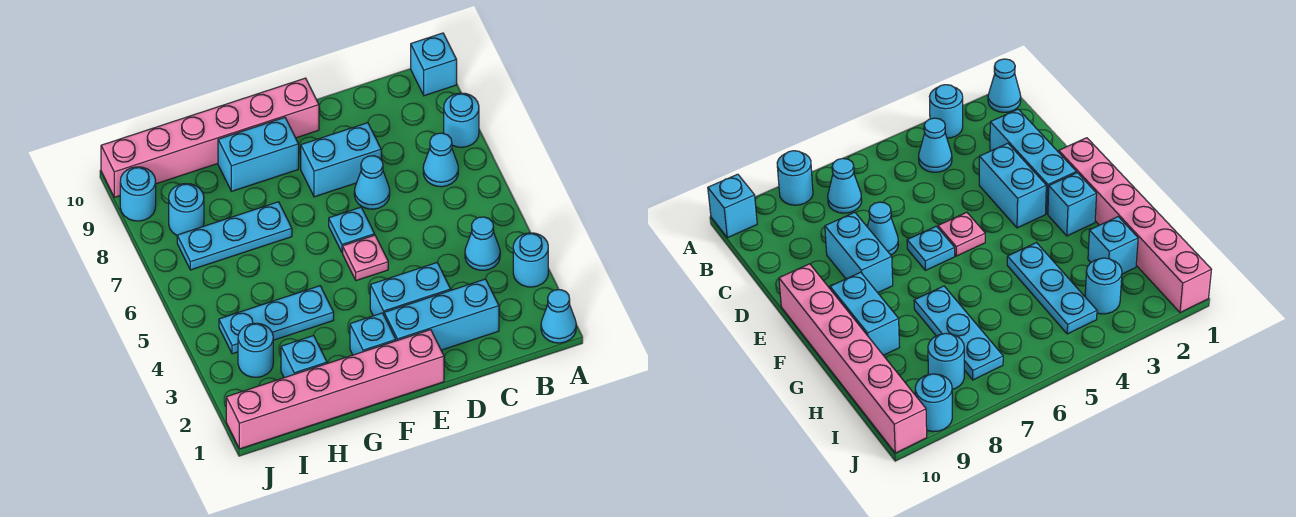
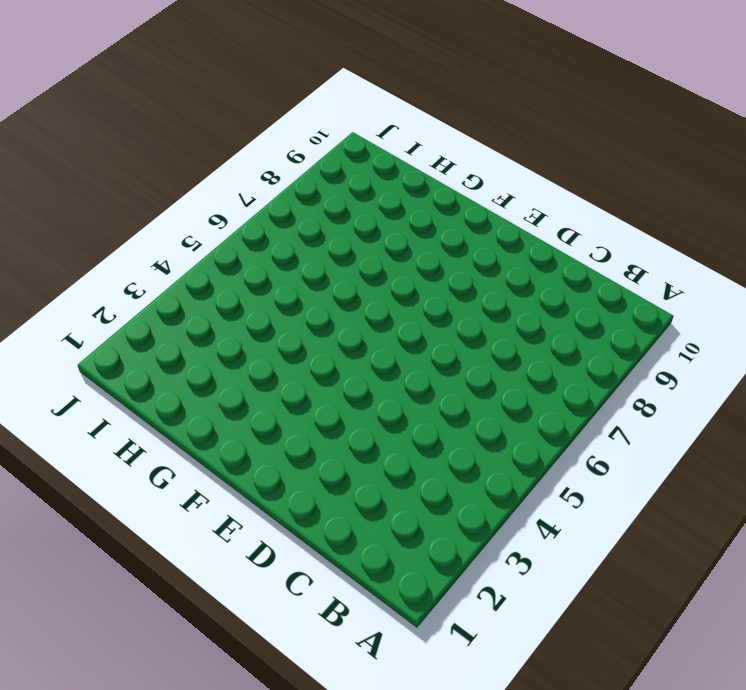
none -> cyan 1x1 cone [541,290,576,343]
none -> cyan 1x1 round brick [513,233,548,287]
none -> cyan 1x1 round brick [444,93,479,147]

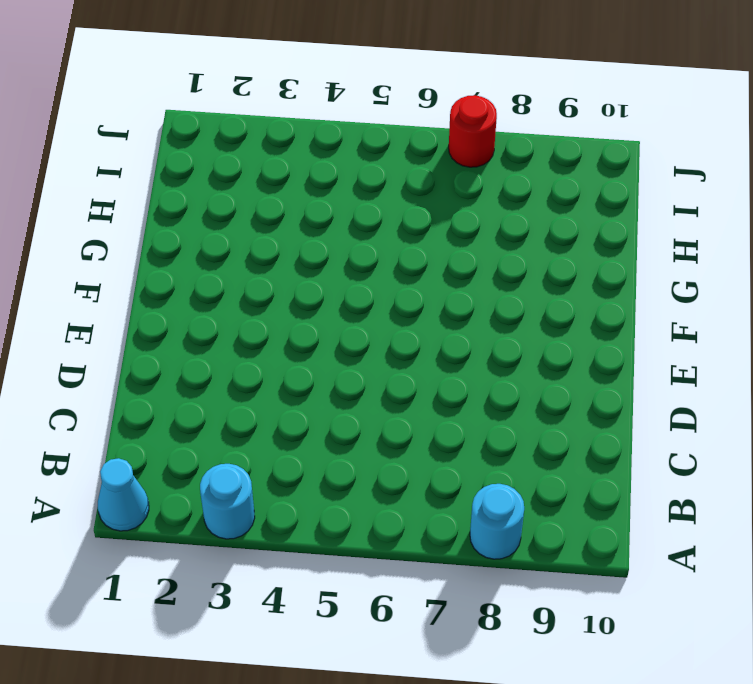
red 1x1 round brick [449,95,497,167] -> none
none -> cyan 1x1 brick [411,33,457,96]
none -> cyan 1x1 cone [465,217,500,270]
none -> cyan 1x1 cone [423,133,458,187]

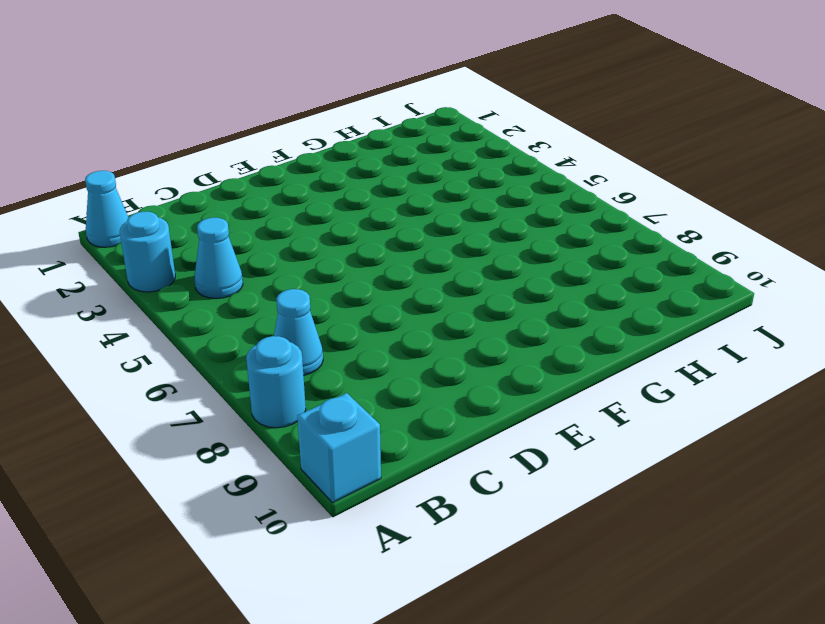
none -> cyan 1x3 brick [384,279,499,350]
none -> cyan 1x2 brick [370,262,451,316]
none -> cyan 1x1 cone [354,156,390,209]

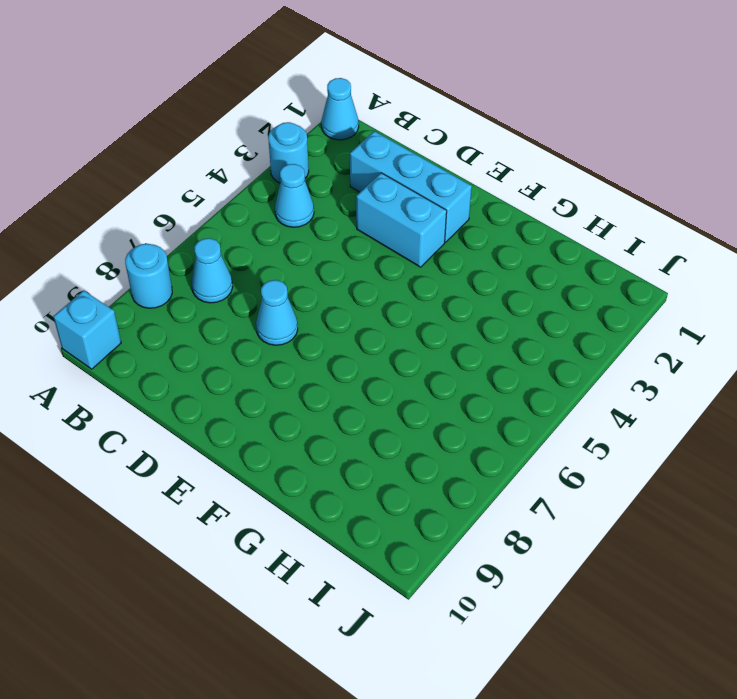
none -> cyan 1x2 brick [301,123,381,197]
none -> pink 1x6 brick [226,330,444,449]
none -> pink 1x1 plate [343,235,388,281]

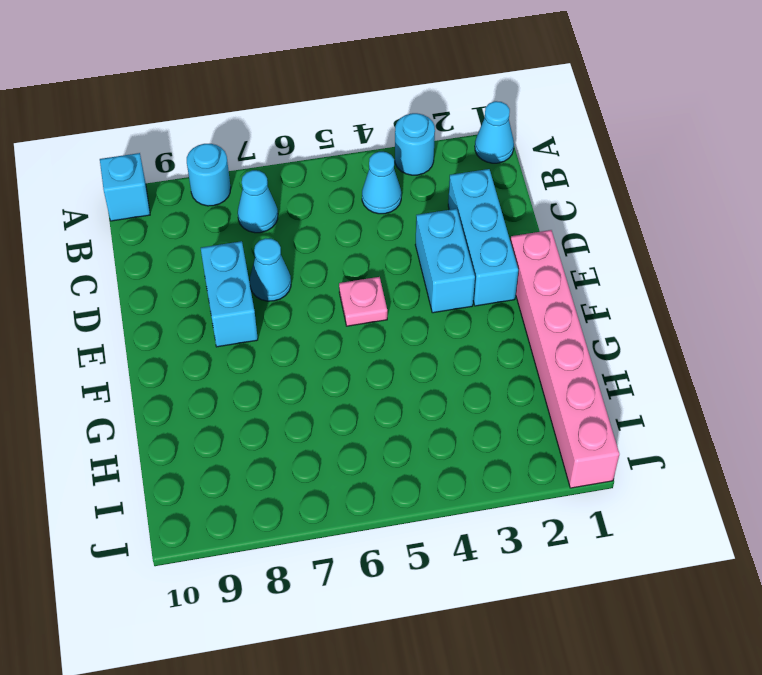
none -> cyan 1x1 plate [329,207,375,253]
none -> pink 1x6 brick [101,78,319,197]
none -> cyan 1x1 brick [350,313,396,355]

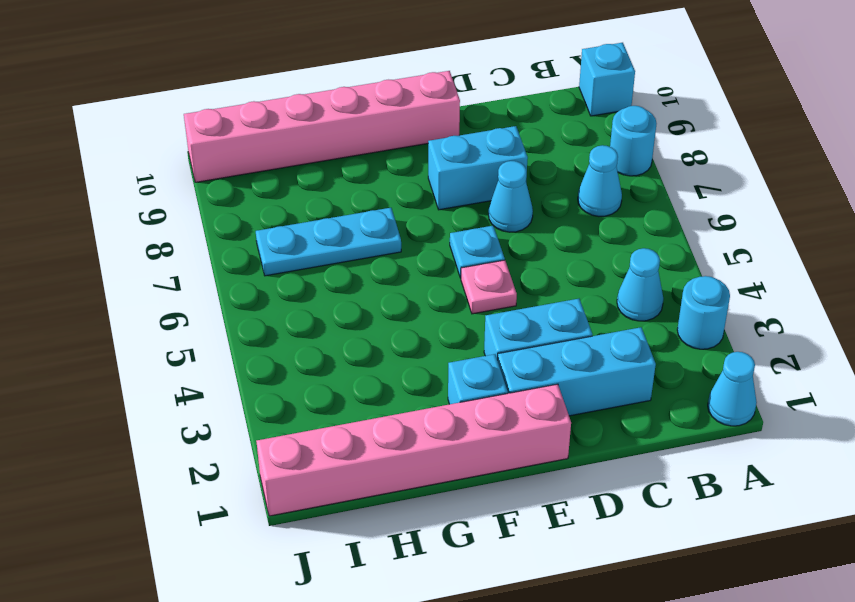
none -> cyan 1x2 brick [218,118,299,191]
none -> cyan 1x3 plate [219,286,334,354]
none -> cyan 1x1 brick [281,336,327,378]

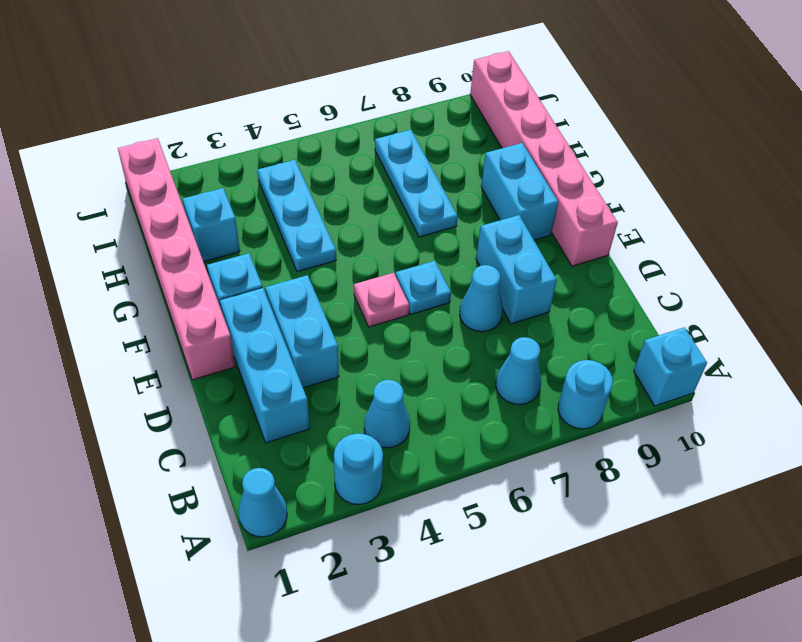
none -> cyan 1x1 round brick [238,323,273,377]
none -> cyan 1x1 round brick [169,184,204,235]
none -> cyan 1x1 round brick [120,167,156,221]

